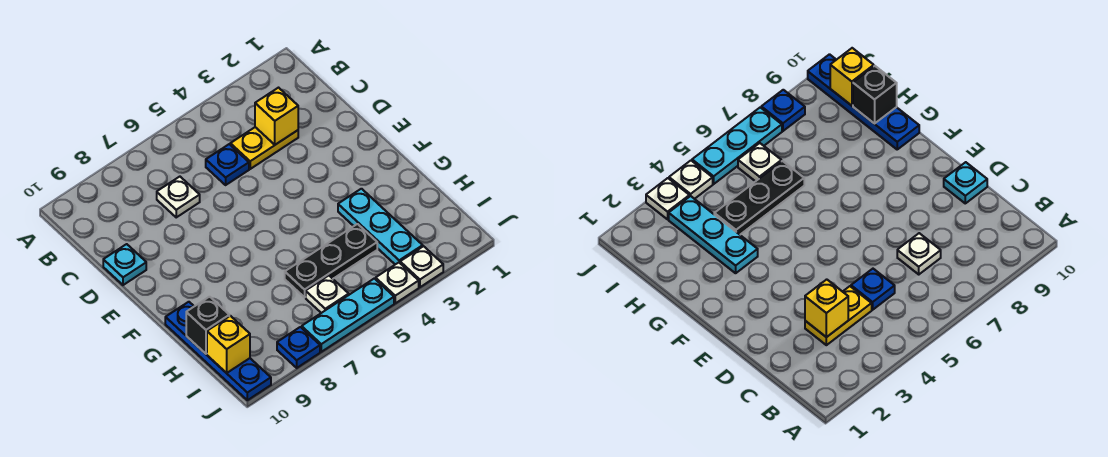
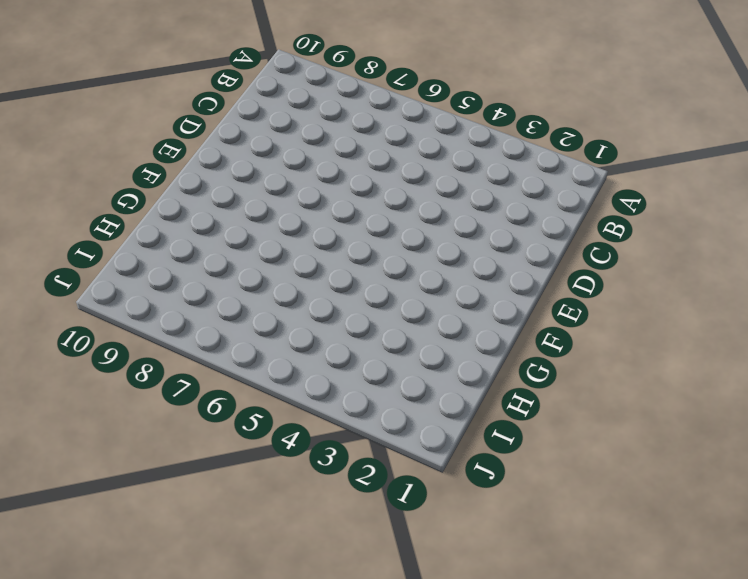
none -> yellow 1x2 plate [230,127,298,169]
none -> blue 1x1 plate [206,144,249,185]
none -> white 1x1 plate [157,177,200,217]

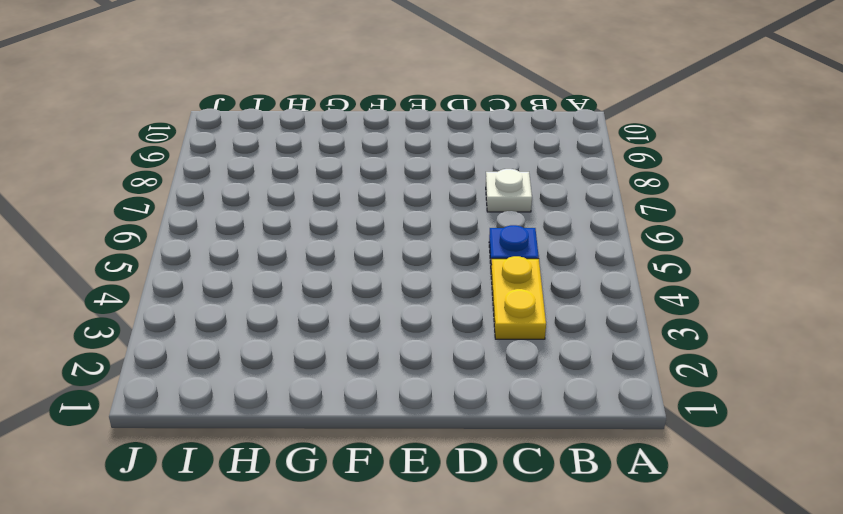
none -> cyan 1x1 plate [103,244,146,285]
none -> cyan 1x3 plate [338,189,423,264]
none -> blue 1x4 plate [165,302,271,400]

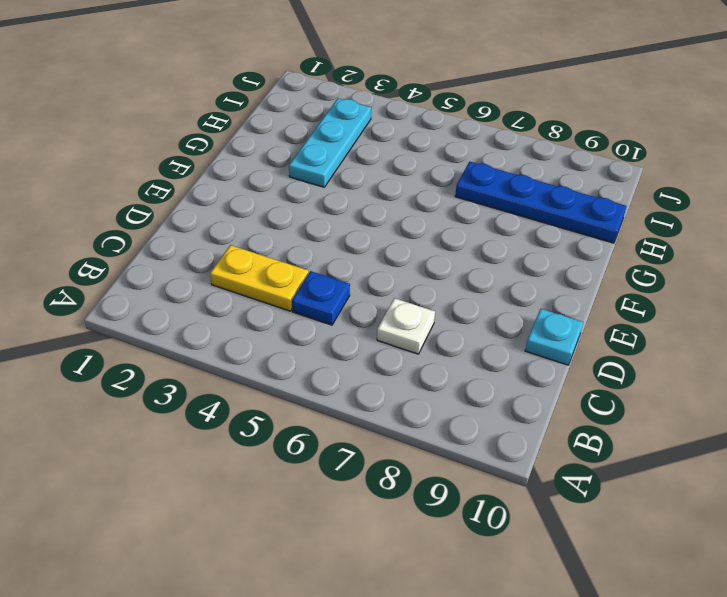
blue 1x4 plate [455,162,627,243] -> blue 1x4 plate turned to [165,302,271,400]
none -> black 1x3 plate [285,224,377,297]
none -> white 1x1 plate [306,276,349,313]
none -> white 1x1 plate [400,246,443,287]

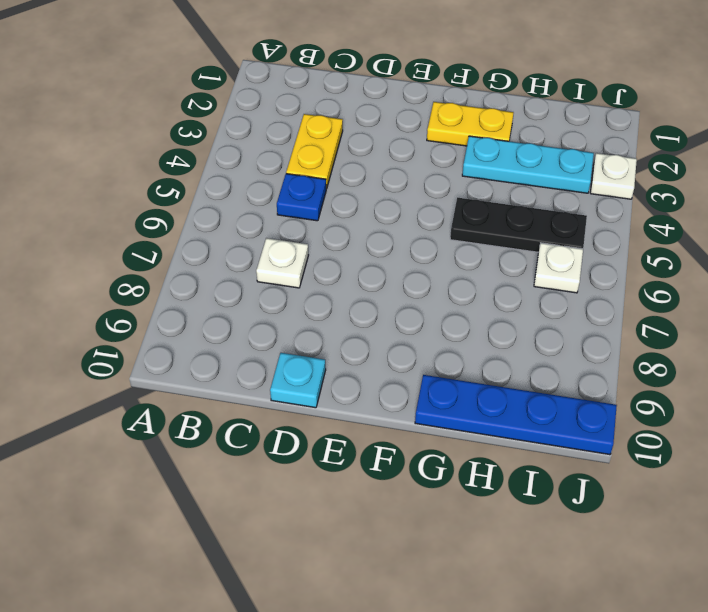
yellow 1x2 plate [427,102,514,146] -> none
black 1x3 plate [450,197,587,252] -> black 1x3 plate turned to [285,224,377,297]
none -> white 1x1 plate [376,263,419,303]
none -> cyan 1x3 plate [302,278,394,352]
none -> blue 1x1 plate [277,327,320,368]

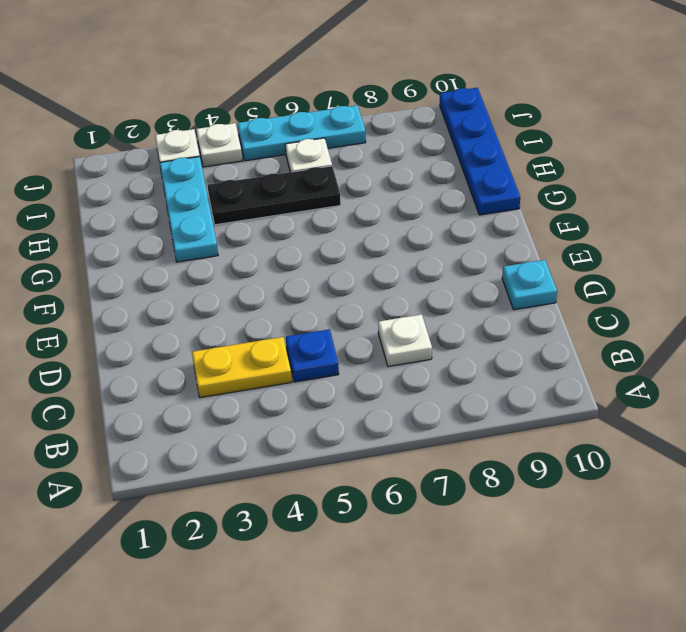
none -> blue 1x1 plate [277,327,320,368]
none -> yellow 1x1 brick [255,88,298,145]
none -> black 1x1 brick [186,297,229,354]

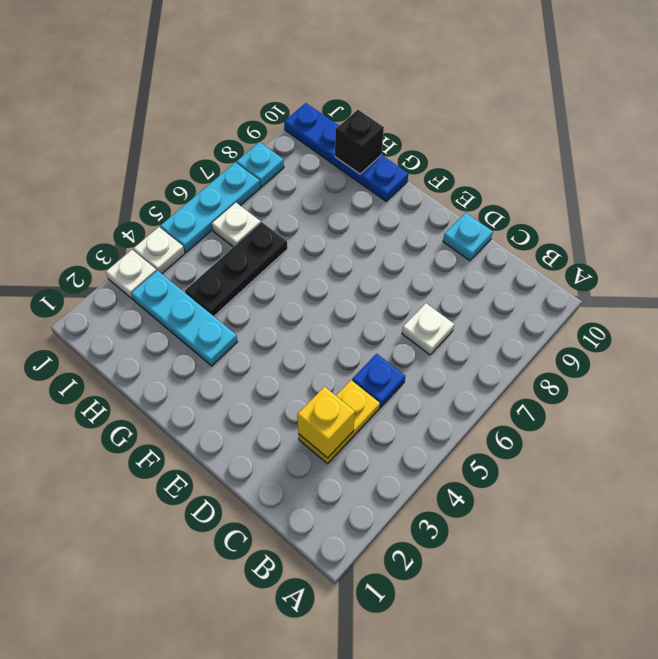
cyan 1x1 plate [237,142,284,187] -> blue 1x1 plate [277,327,320,368]
none -> yellow 1x1 brick [207,316,250,373]

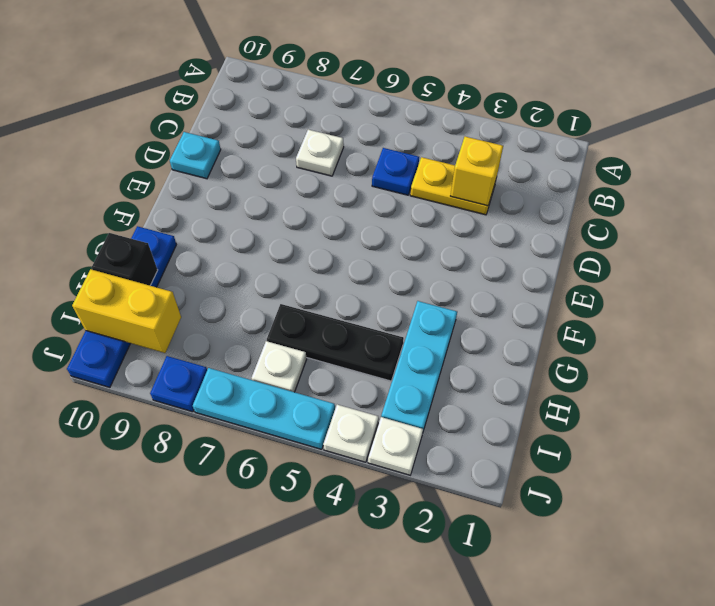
yellow 1x2 brick [72,269,181,353] -> yellow 1x1 brick [207,316,250,373]

